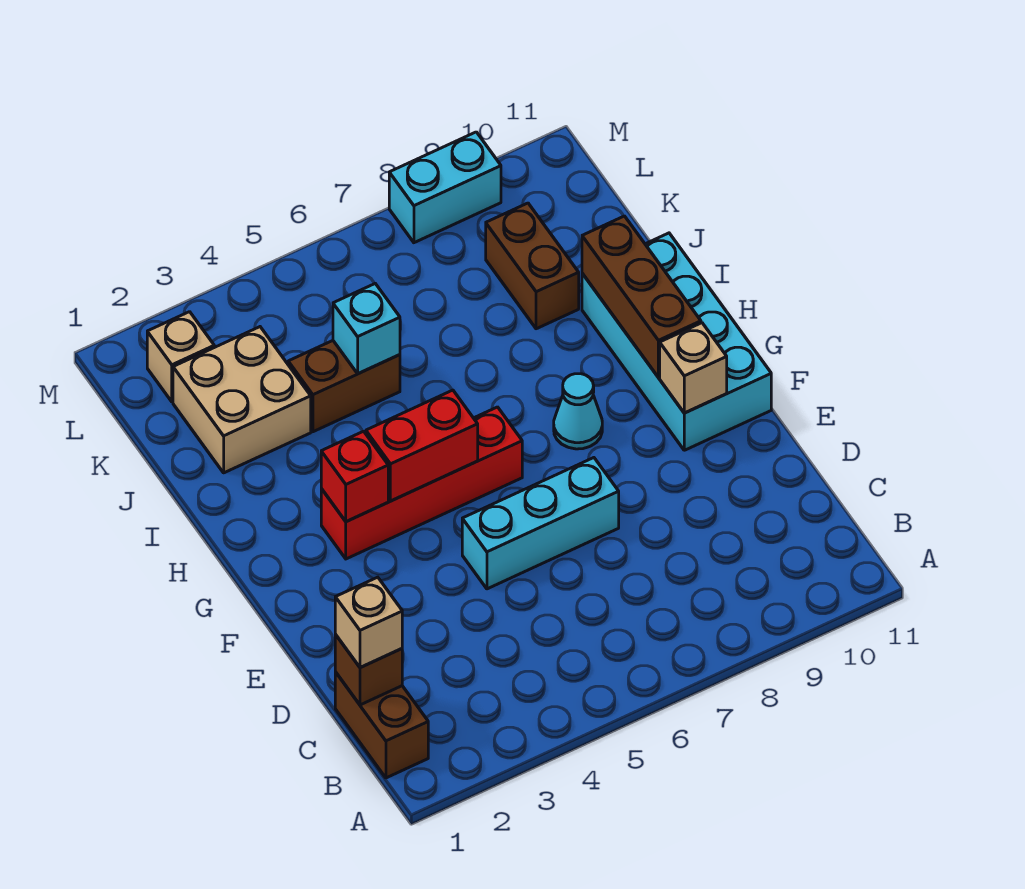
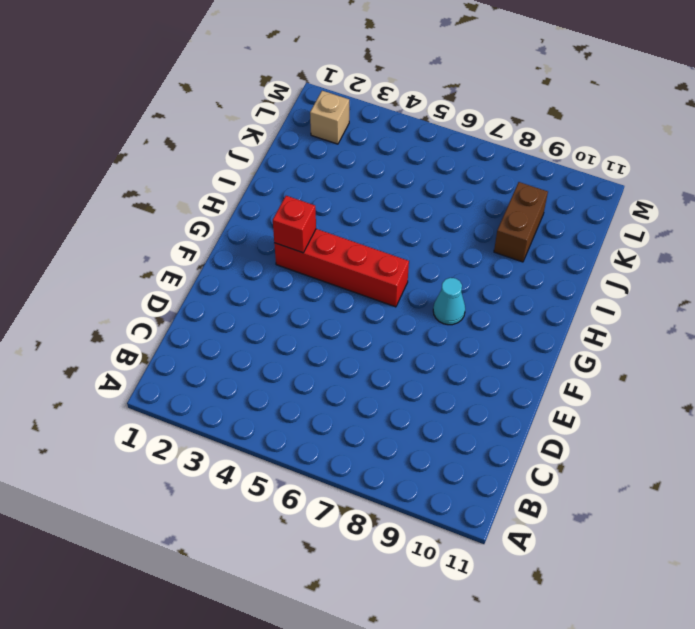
none -> brown 1x2 brick [335,672,428,778]
none -> cyan 1x3 brick [462,458,619,589]
none -> cyan 2x4 brick [582,233,771,450]

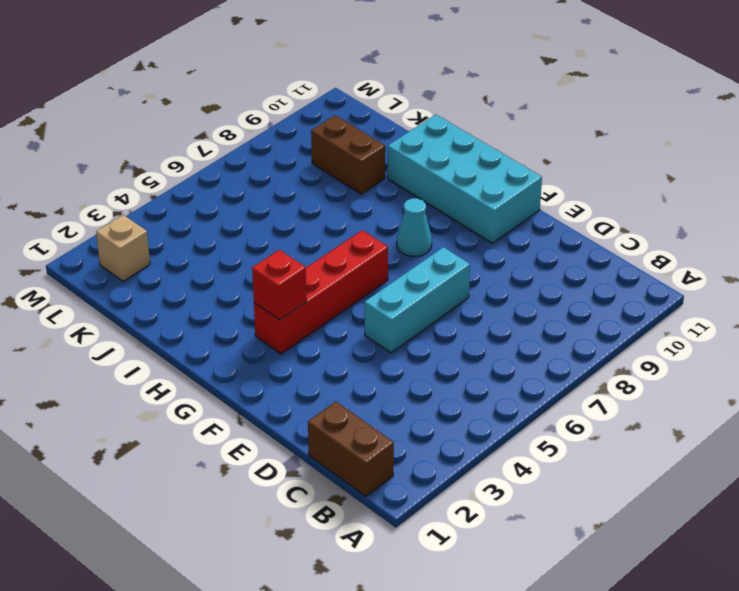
none -> tan 2x2 brick [173,327,311,473]
none -> brown 1x2 brick [288,341,400,432]
none -> cyan 1x2 brick [389,132,501,243]

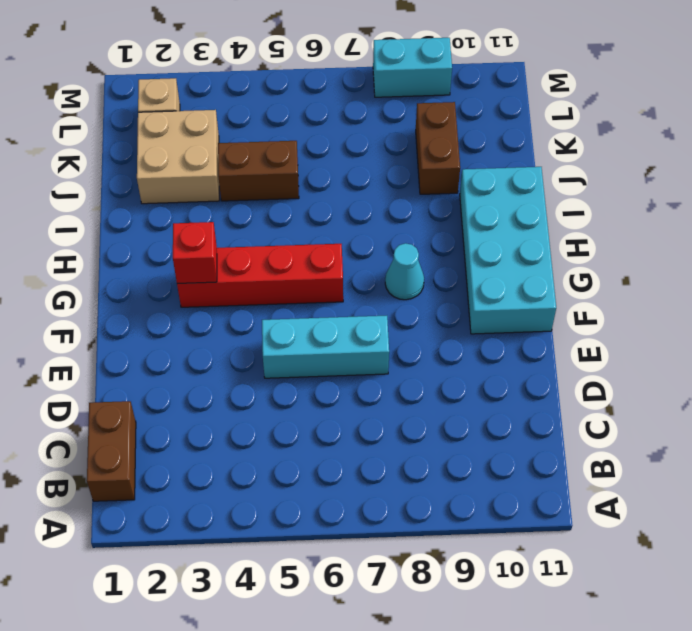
none -> brown 1x1 brick [335,634,402,705]
none -> tan 1x1 brick [660,323,727,413]
none -> red 1x2 brick [366,390,478,501]

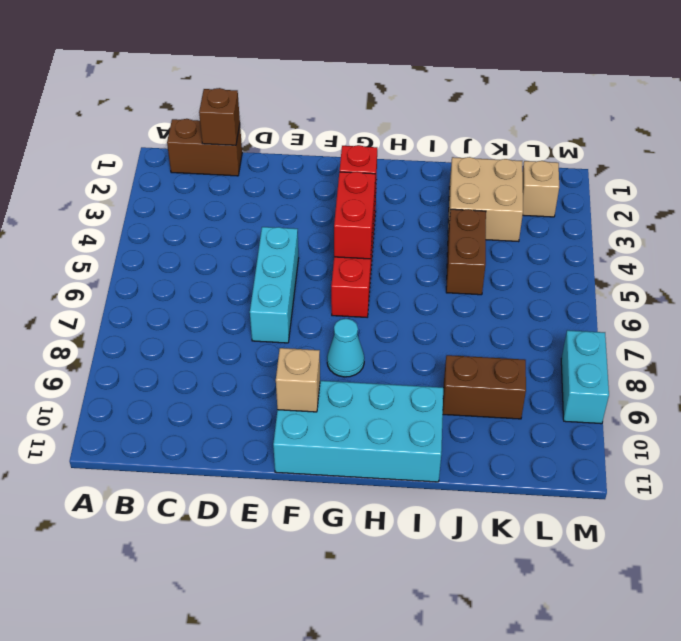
none -> brown 1x3 brick [582,216,701,377]
none -> cyan 1x1 brick [333,284,400,374]
none -> tan 1x1 brick [335,577,402,668]

